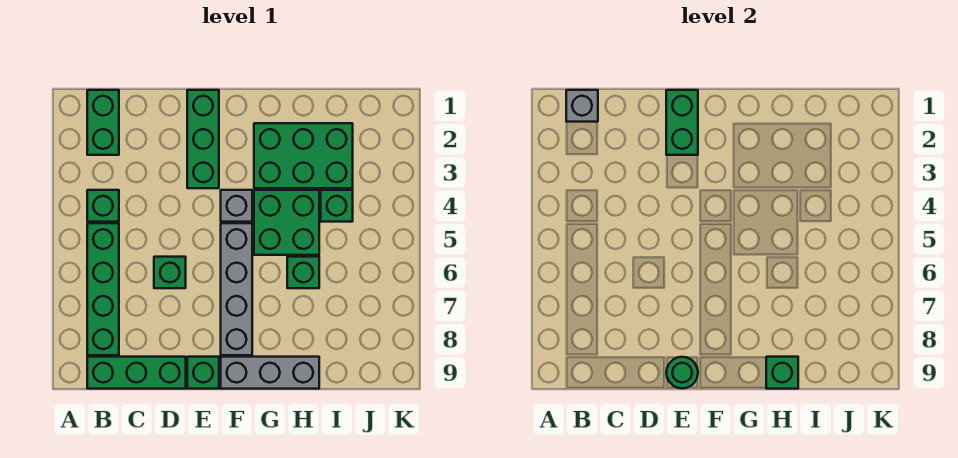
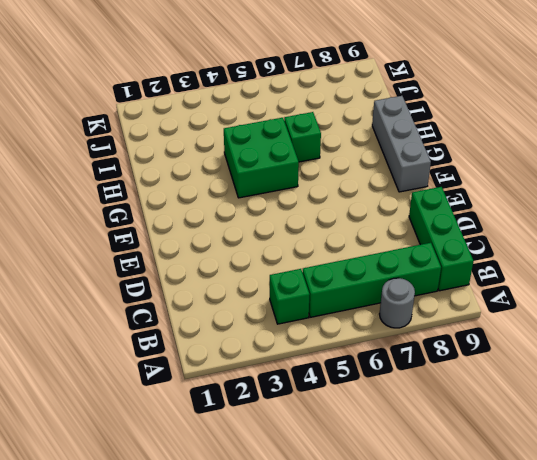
grey 1x1 round brick [380,278,415,328] -> none
none -> green 1x2 brick [87,90,119,155]
none -> green 1x1 brick [154,257,186,288]
none -> green 1x3 brick [187,90,219,188]

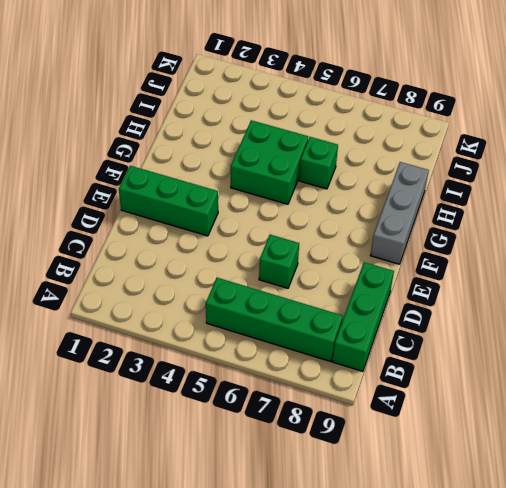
none -> green 1x2 brick [87,90,119,155]
none -> green 1x1 brick [87,190,119,222]
none -> green 1x1 brick [187,357,219,389]

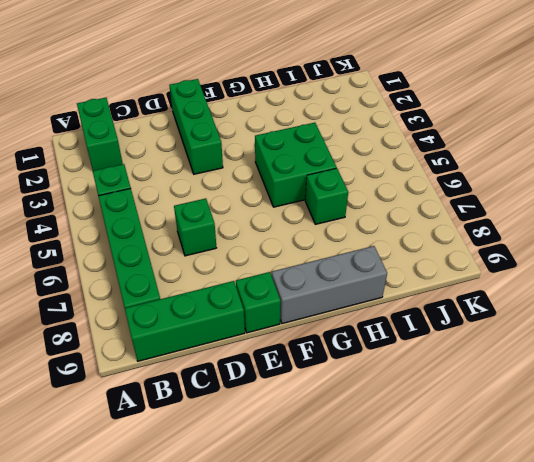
none -> grey 1x1 brick [221,190,252,222]
none -> grey 1x4 brick [221,223,252,355]
none -> green 2x3 brick [254,123,353,188]

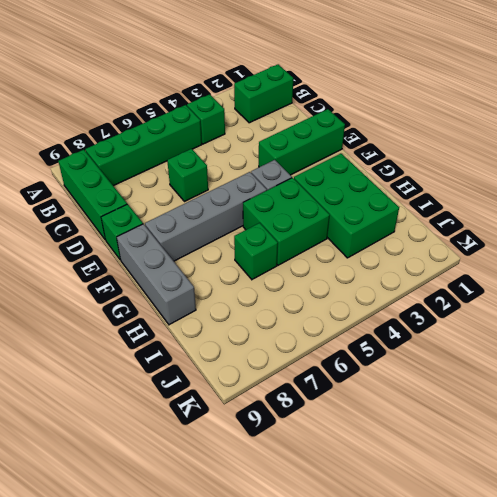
none -> green 1x1 brick [321,190,353,222]
none -> grey 1x1 brick [566,90,598,122]
none -> green 1x2 brick [666,90,698,155]

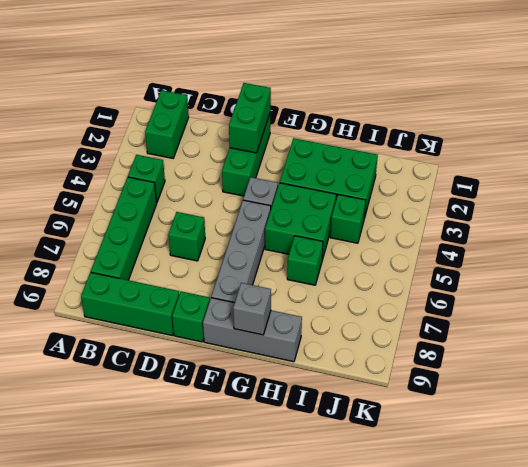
grey 1x1 brick [233,283,271,335] -> grey 1x1 brick moved to [566,90,598,122]
none -> green 1x1 round brick [666,357,698,389]
none -> green 1x1 brick [766,357,798,389]

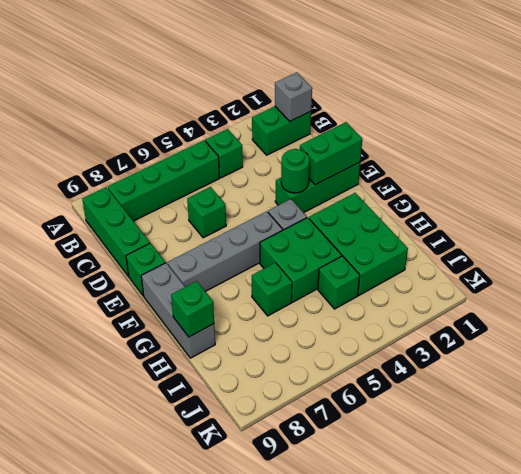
green 1x1 round brick [281,149,310,193] -> green 1x1 round brick moved to [666,357,698,389]

